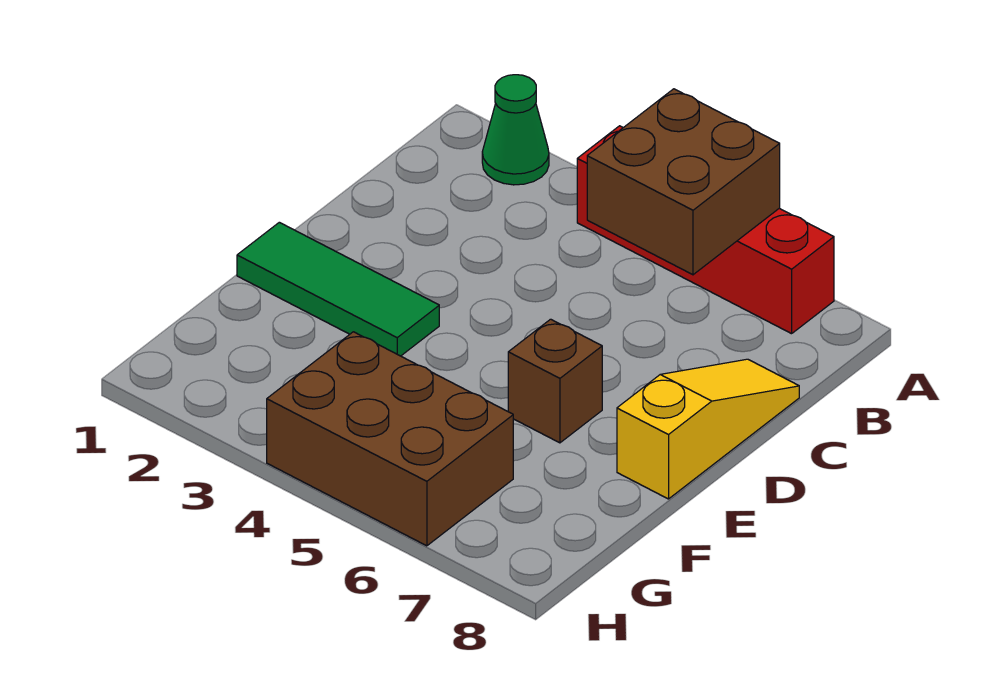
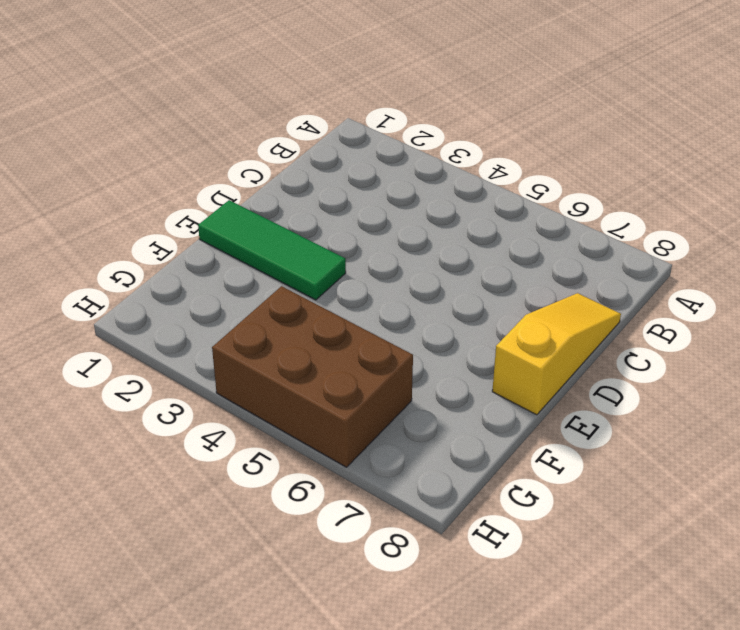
none -> green 1x1 cone [482,75,549,185]
none -> red 1x4 brick [577,126,834,334]

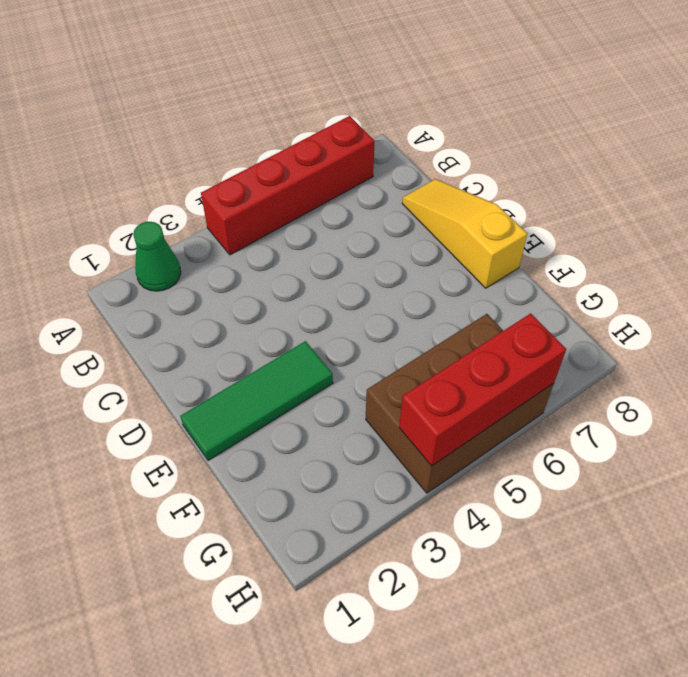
red 1x3 brick [399,313,566,466] -> none
none -> brown 1x1 brick [508,319,602,443]
none -> brown 2x2 brick [587,89,780,275]

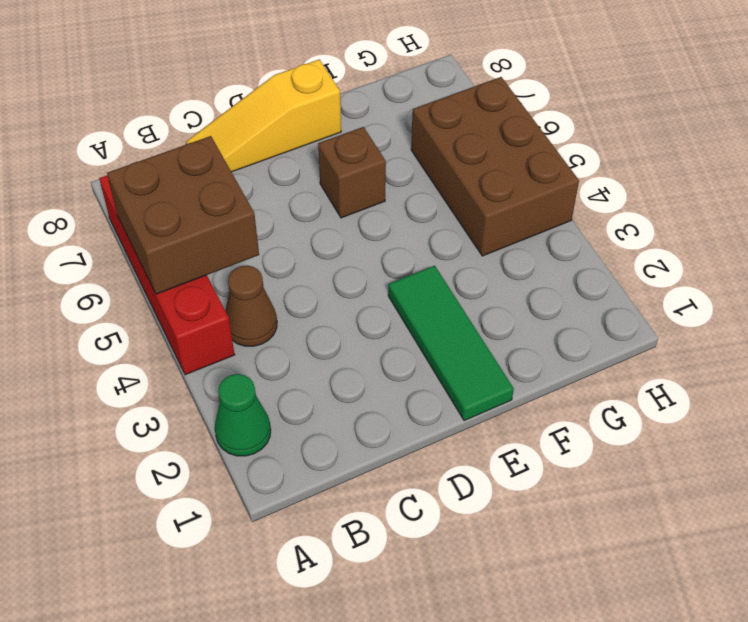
brown 1x1 cone [225,266,277,346] -> none

